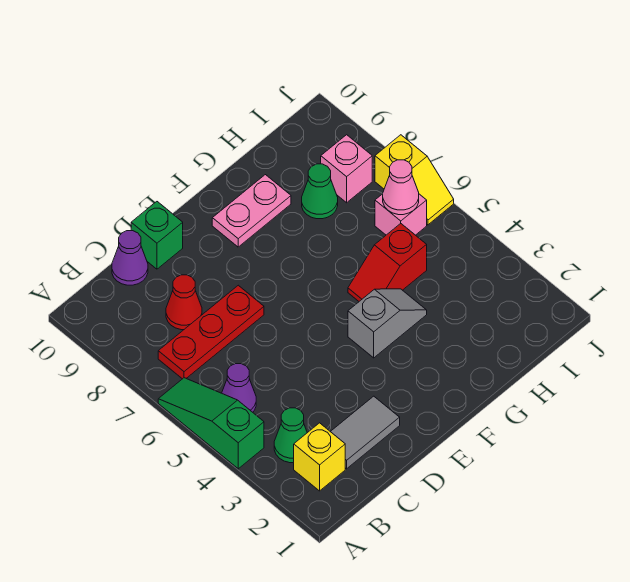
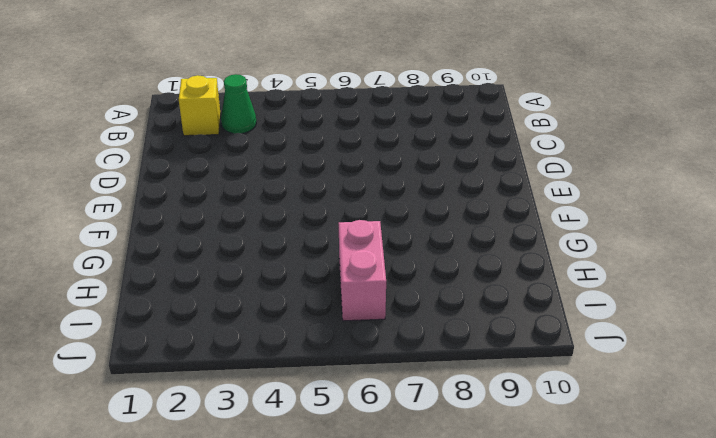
pink 1x2 brick [339,220,386,321] -> pink 1x1 brick [375,194,427,235]
none -> green 1x3 slope [158,378,264,469]
none -> purple 1x1 cone [222,364,256,412]
none -> red 1x3 plate [158,285,264,379]

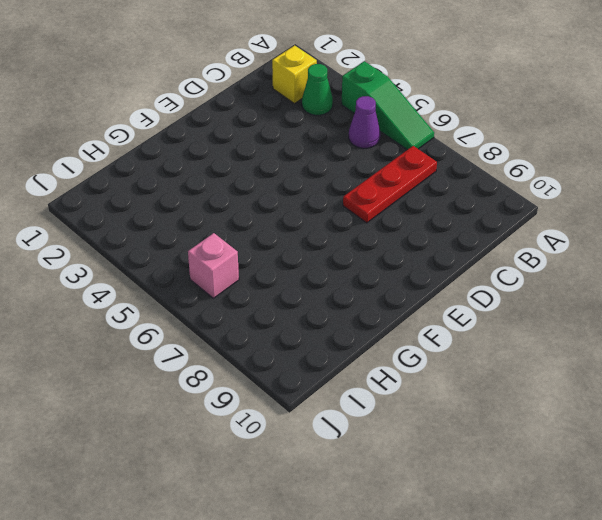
none -> grey 1x2 tile [330,396,400,469]
none -> red 1x1 cone [166,275,202,330]
none -> purple 1x1 cone [112,231,148,285]

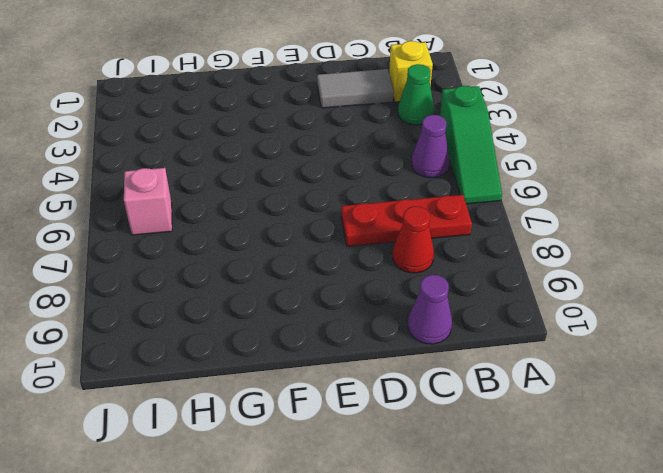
none -> green 1x1 brick [131,202,183,269]
none -> grey 1x2 slope [348,289,427,358]
none -> pink 1x2 plate [212,175,291,247]

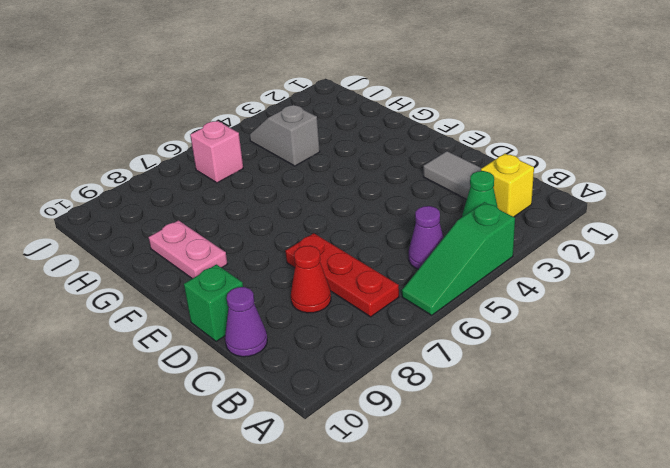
grey 1x2 slope [250,105,320,166] -> grey 1x2 slope moved to [348,289,427,358]
none -> red 1x2 slope [348,224,427,301]
none -> green 1x1 cone [302,164,338,219]
none -> pink 1x1 brick [321,135,372,203]

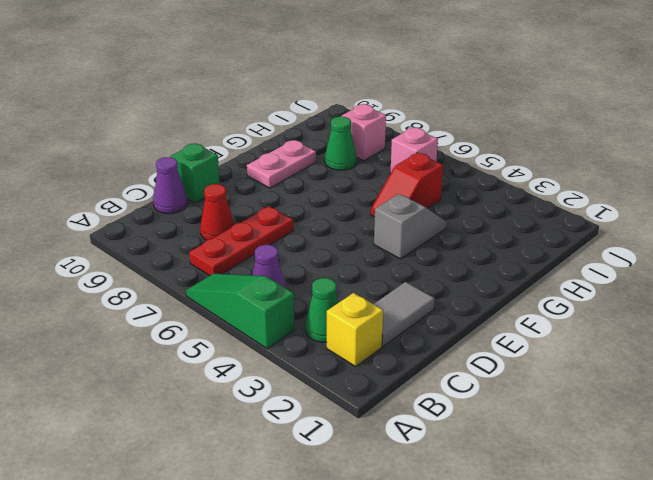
none -> yellow 1x2 slope [375,135,454,225]
none -> pink 1x1 cone [383,160,419,215]

